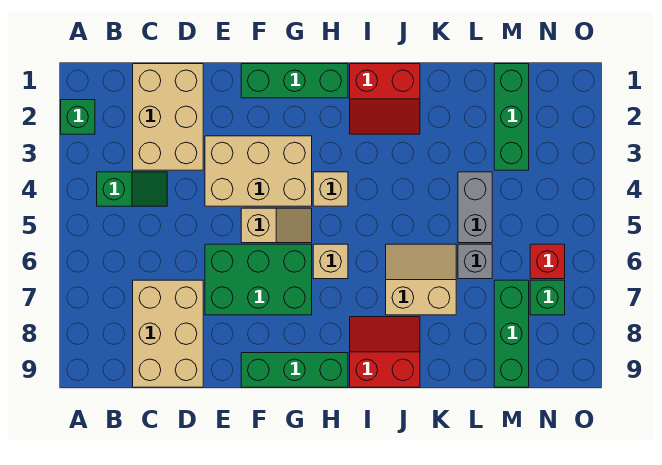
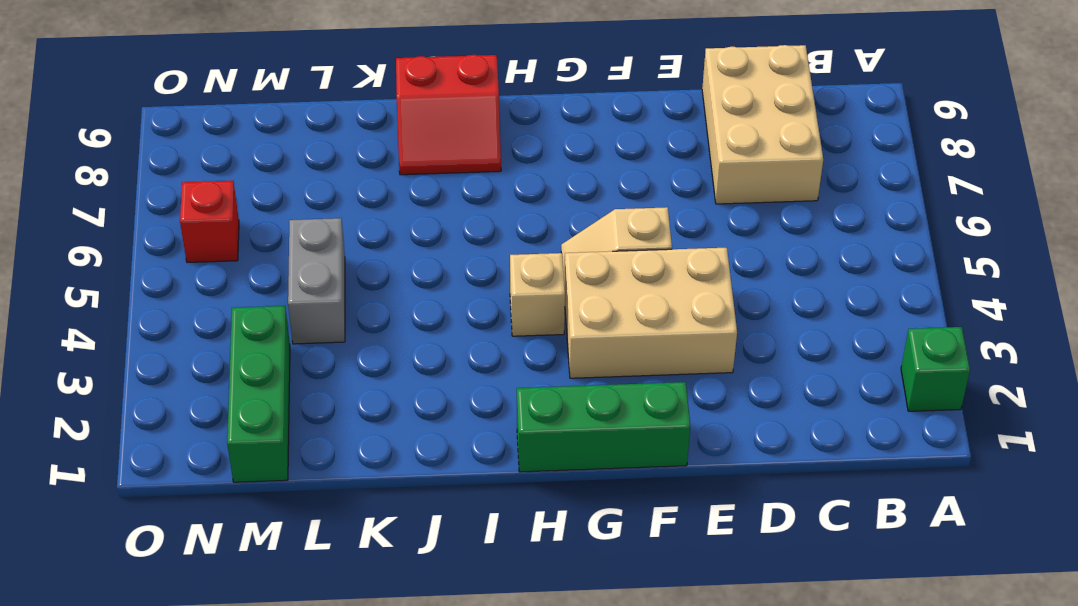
none -> green 1x2 slope [97,172,167,206]
none -> tan 2x3 brick [133,64,203,170]
none -> green 2x3 brick [205,244,312,315]

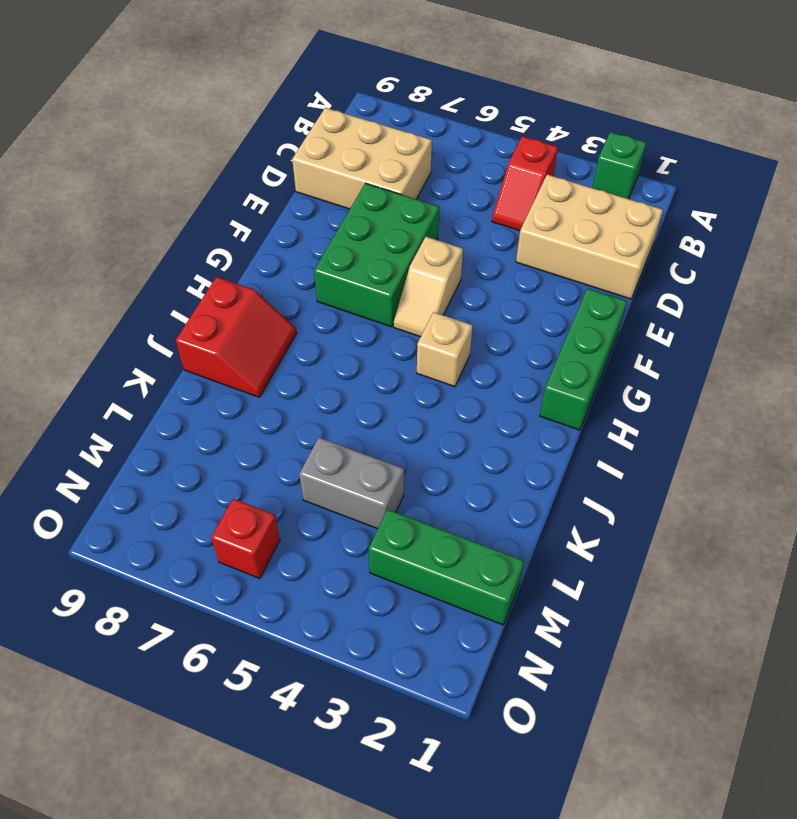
red 1x2 slope [492,136,558,231] -> green 1x2 slope [97,172,167,206]
none -> tan 2x3 brick [205,136,312,206]
none -> green 1x3 brick [241,353,348,387]
none -> tan 1x1 brick [313,244,348,279]

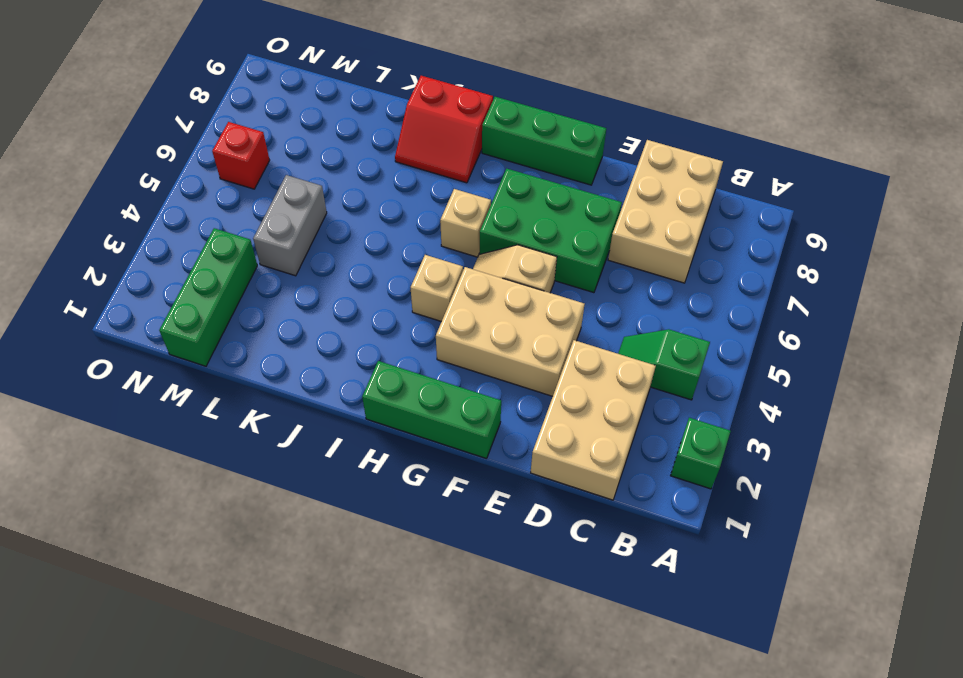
none -> red 2x2 slope [350,64,420,134]
none -> tan 2x2 slope [386,244,456,315]
none -> grey 1x1 brick [458,244,492,279]

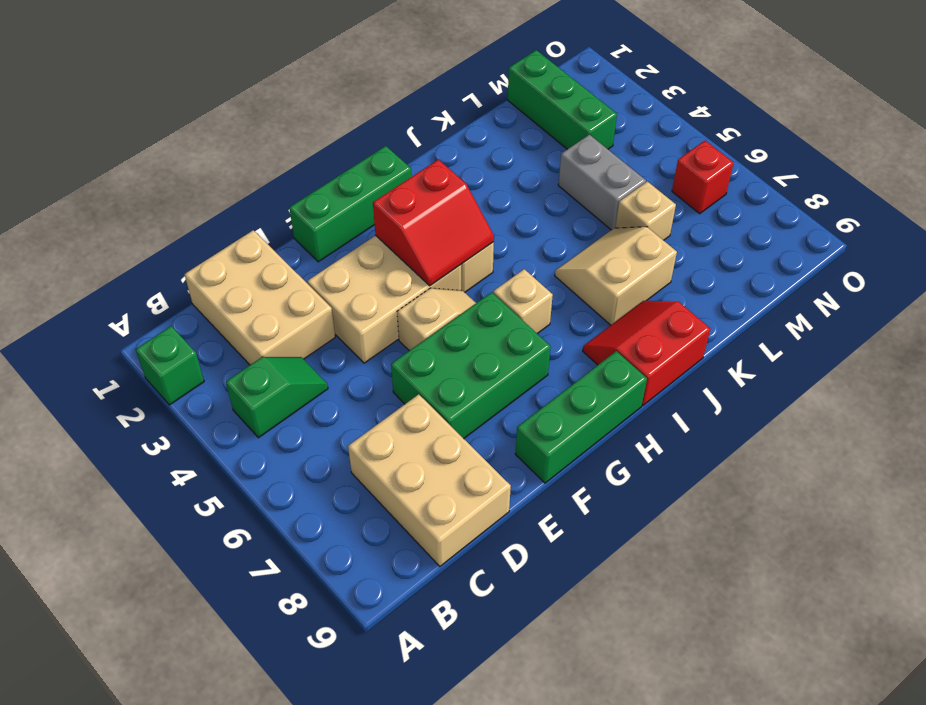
red 2x2 slope [373,160,494,286] -> red 2x2 slope moved to [350,64,420,134]
tan 1x1 brick [615,182,676,240] -> grey 1x1 brick [458,244,492,279]
none -> green 1x3 brick [494,280,529,387]
none -> green 1x1 brick [530,280,565,315]

